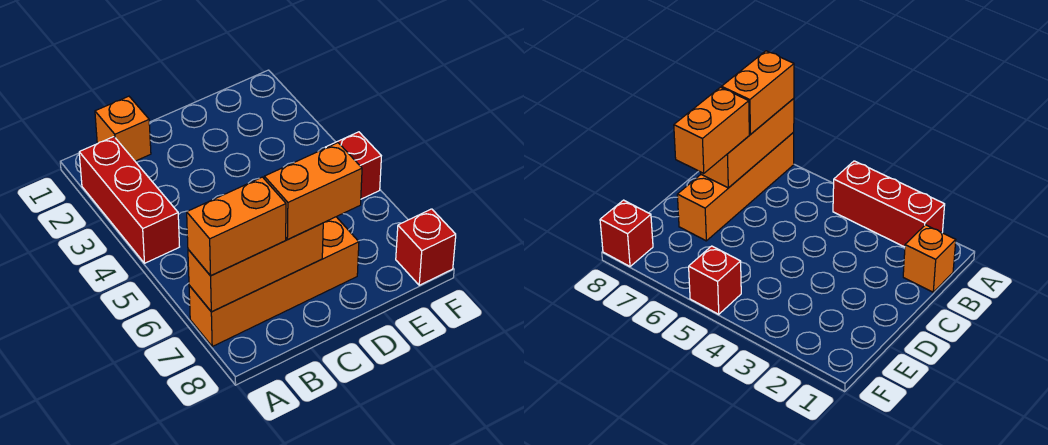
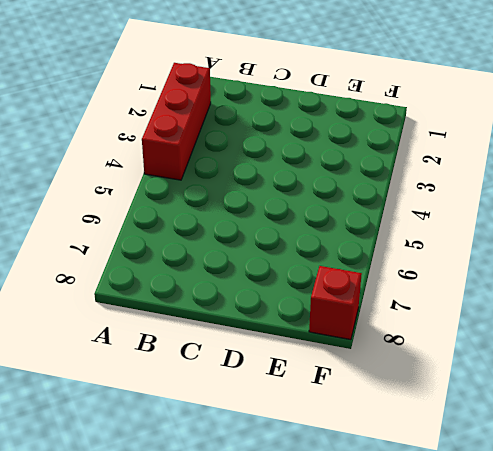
none -> orange 1x4 brick [189,217,359,346]
none -> orange 1x1 brick [95,96,151,161]

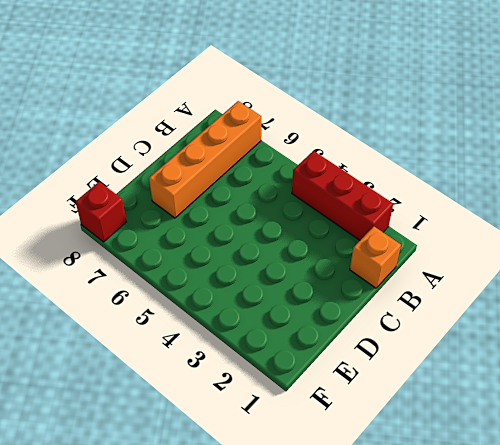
none -> red 1x1 brick [326,132,381,199]
none -> orange 1x3 brick [188,223,323,312]

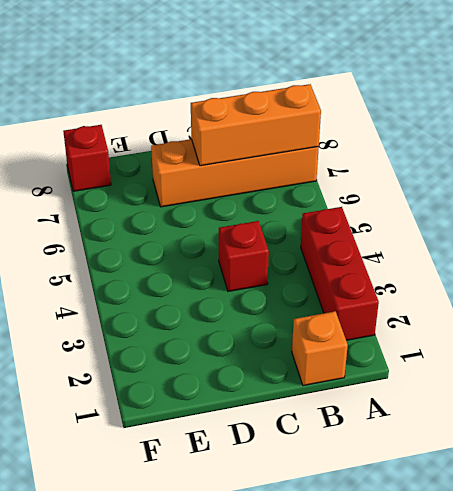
red 1x1 brick [219,221,269,291] -> red 1x1 brick moved to [326,132,381,199]
none -> orange 1x2 brick [187,177,286,276]
none -> orange 1x2 brick [264,143,362,239]

